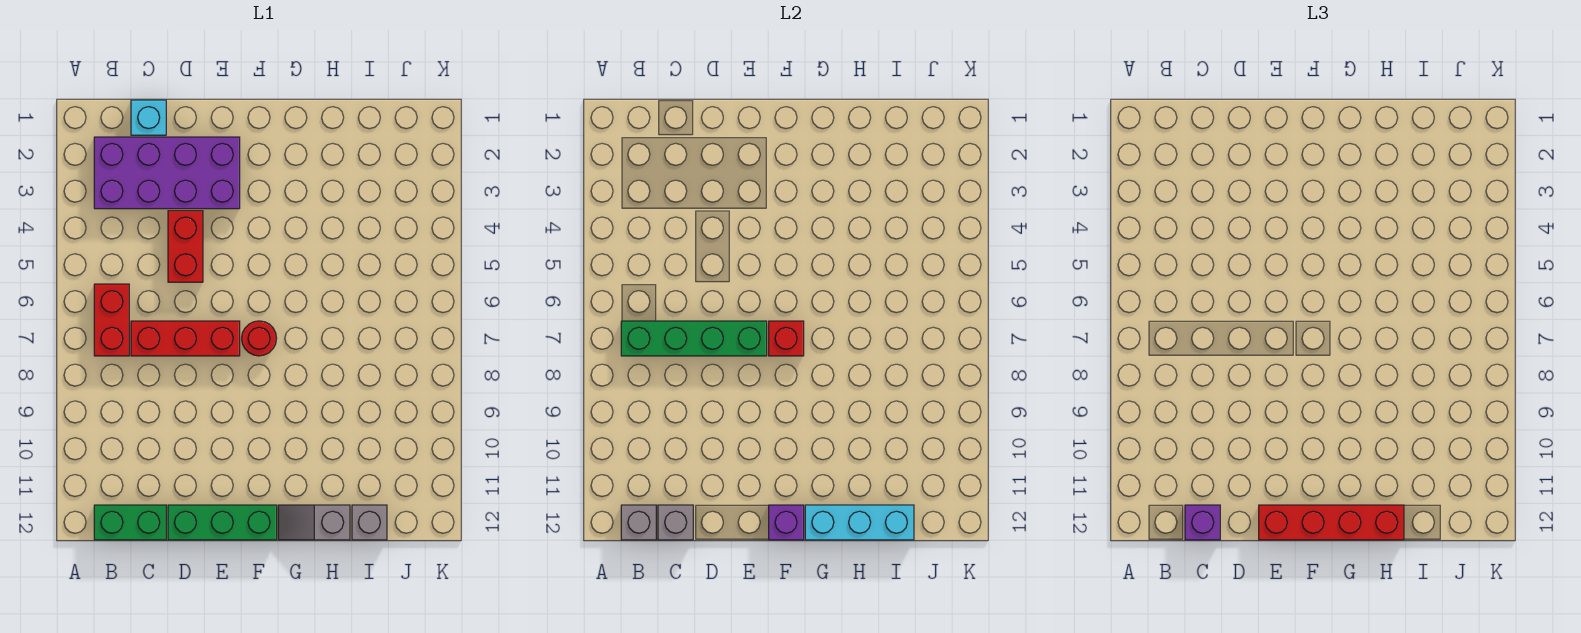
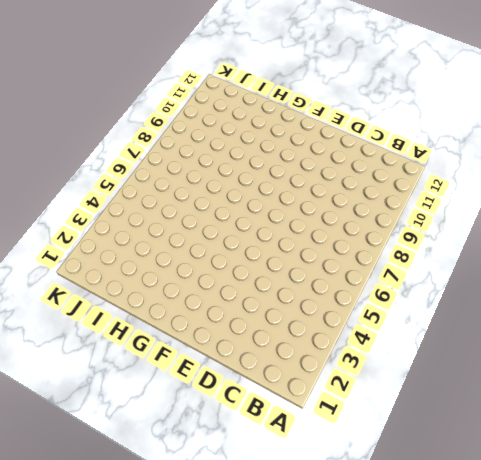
none -> purple 2x4 brick [94,137,240,209]
none -> red 1x2 brick [94,284,129,356]
none -> green 1x2 brick [94,505,166,540]

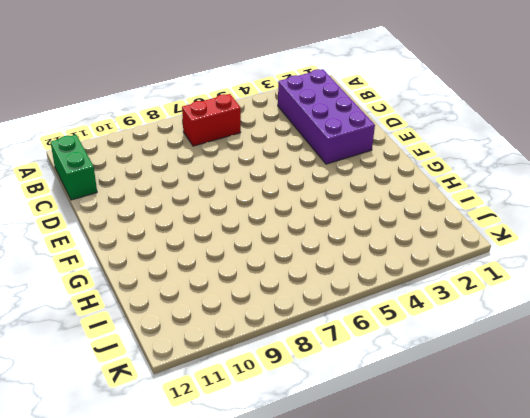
none -> cyan 1x1 brick [131,100,166,135]
none -> red 1x3 brick [131,321,240,356]
none -> red 1x2 brick [168,211,203,282]

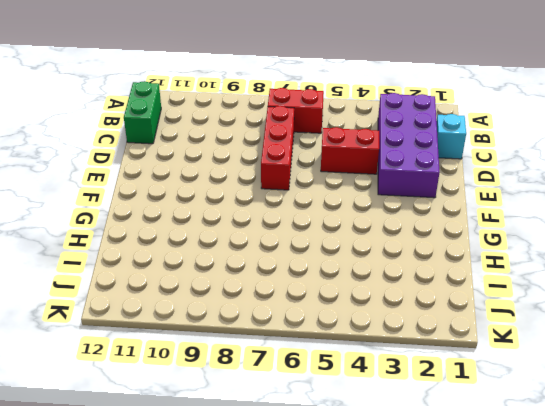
none -> green 1x3 brick [168,505,277,540]
none -> red 1x1 round brick [242,321,277,356]
none -> grey 1x2 slope [278,505,350,540]

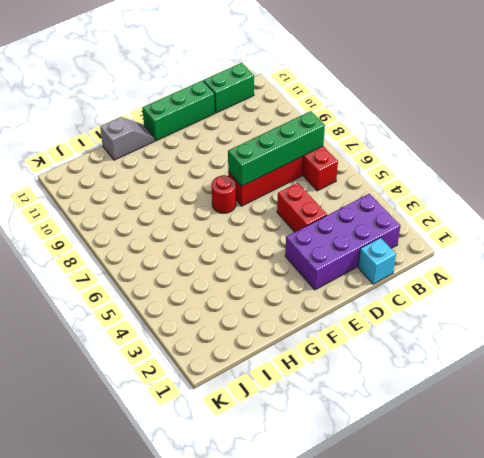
none -> grey 1x1 brick [352,505,387,540]
none -> grey 1x1 brick [621,505,656,540]
none -> grey 1x1 brick [658,505,693,540]

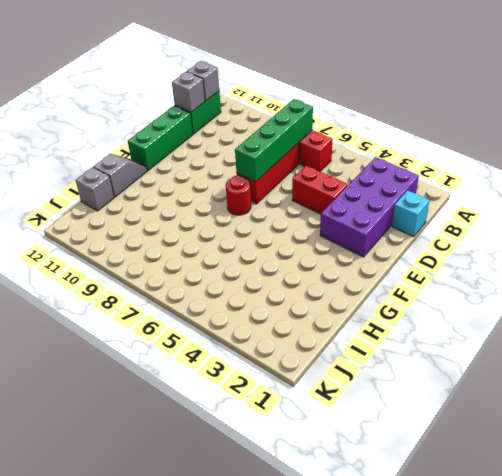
none -> red 1x1 brick [769,321,804,356]
none -> purple 1x1 brick [769,505,804,540]
none -> cyan 1x3 brick [805,505,914,540]

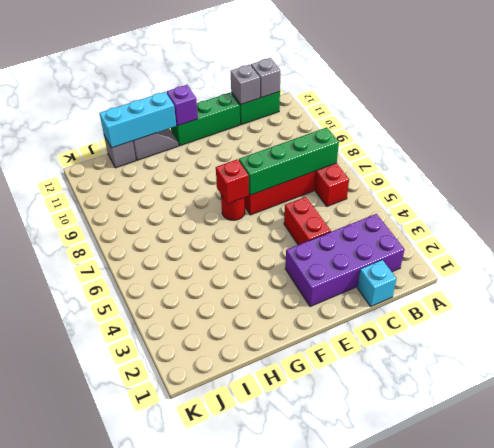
none -> purple 1x1 brick [1185,505,1220,540]
none -> red 1x4 brick [1259,505,1404,540]

